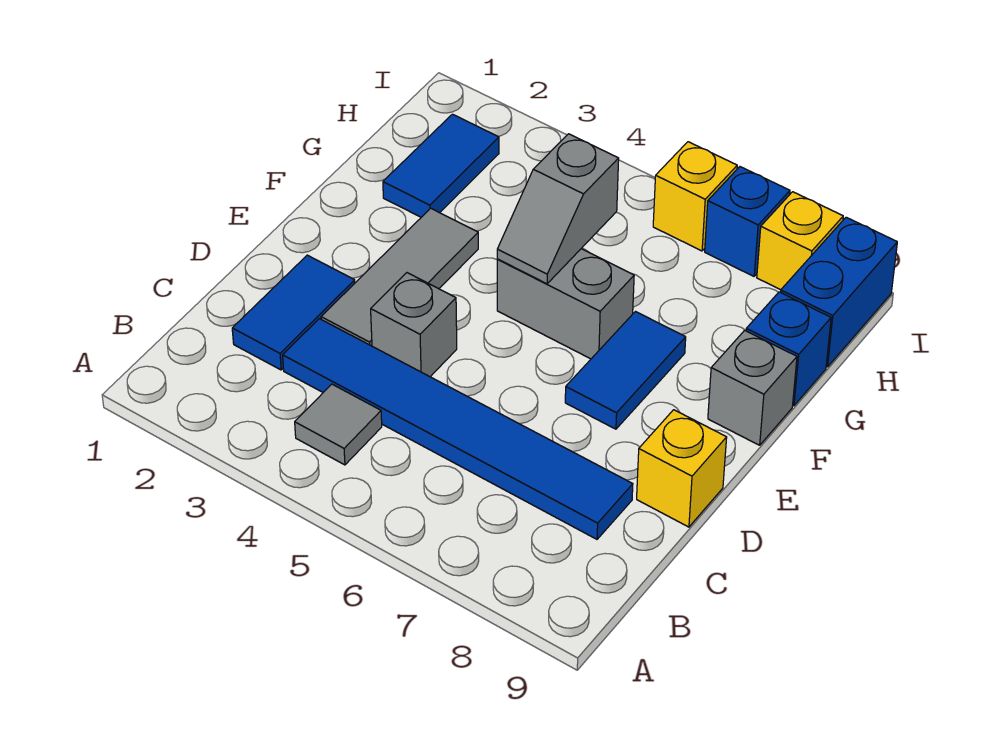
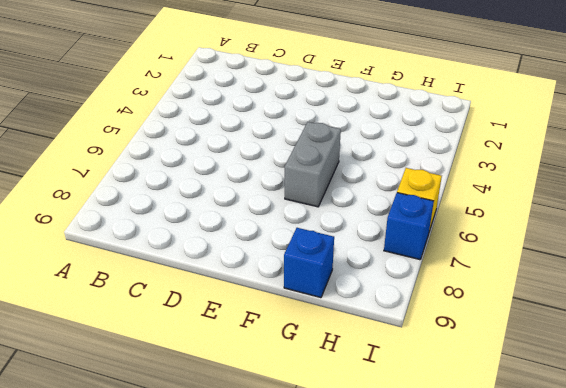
none -> grey 1x1 tile [295,384,382,465]
none -> blue 1x2 tile [232,255,355,370]
none -> blue 1x6 tile [283,319,633,539]

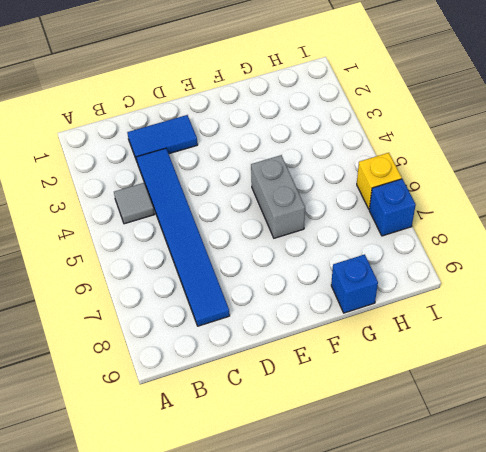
none -> grey 1x3 tile [321,208,478,346]
none -> grey 1x1 brick [371,273,457,377]
none -> yellow 1x1 brick [637,410,727,527]

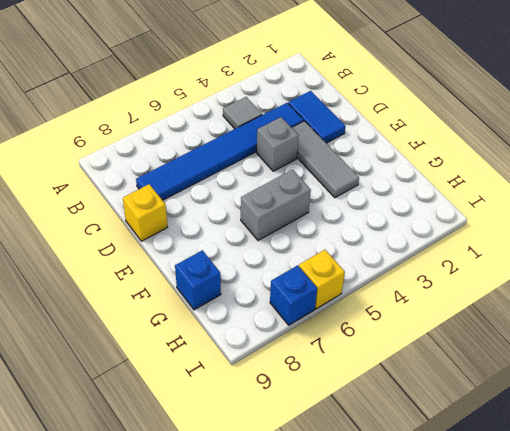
none -> blue 1x2 tile [565,312,686,429]
none -> grey 1x1 brick [708,330,797,445]
none -> blue 1x2 tile [383,114,499,217]

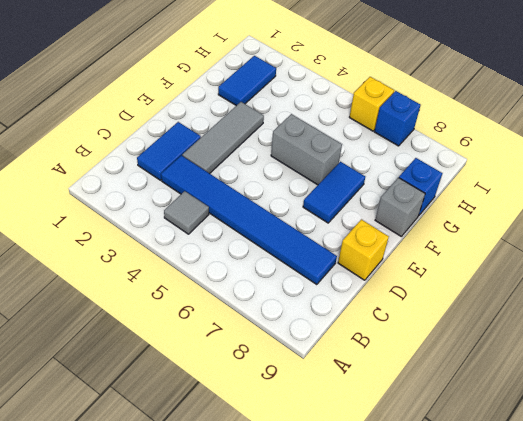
none -> grey 1x1 brick [371,273,457,377]
none -> blue 1x2 brick [781,217,897,367]
none -> yellow 1x1 brick [757,192,843,290]

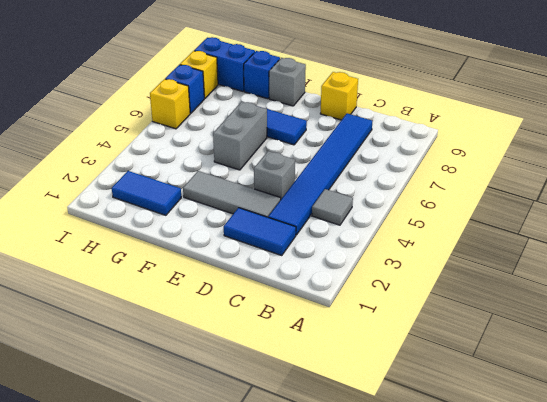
none -> grey 1x2 slope [497,134,619,284]

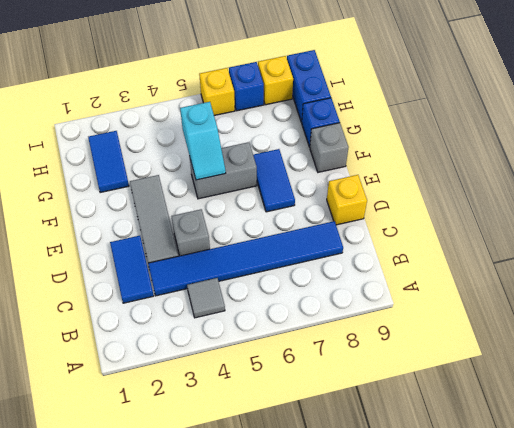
cyan 1x2 slope [180,102,226,180] -> grey 1x2 slope [497,134,619,284]

